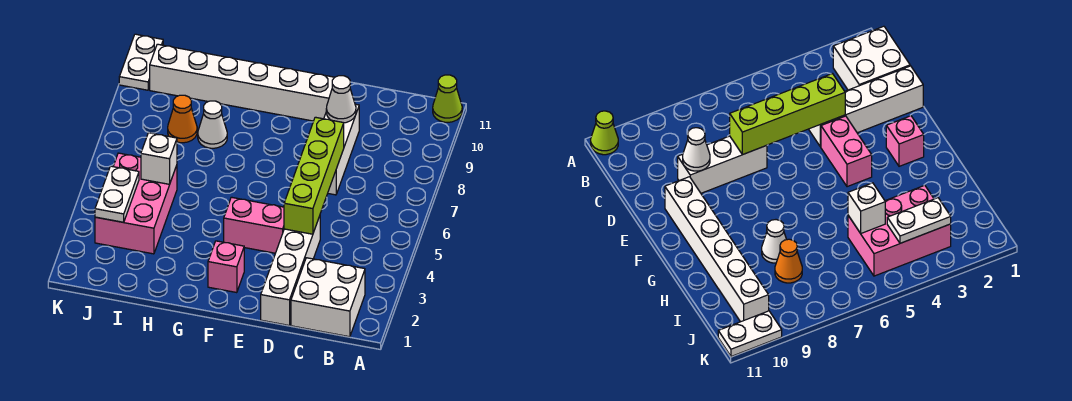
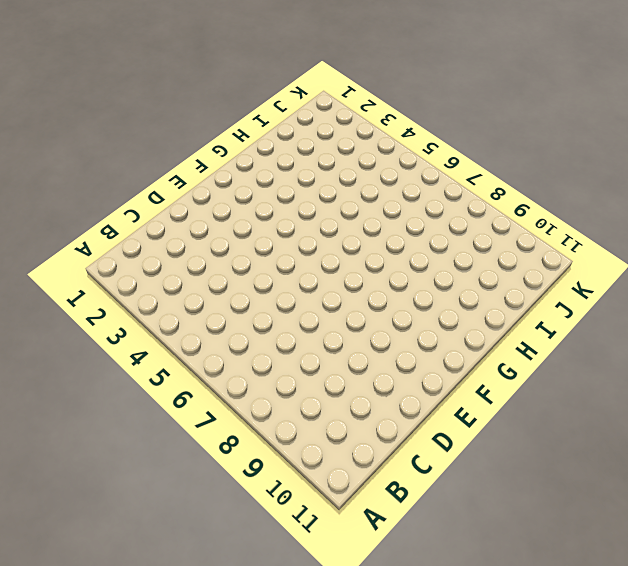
none -> lime 1x1 cone [433,75,462,122]
none -> white 2x2 brick [291,258,365,337]
none -> white 1x4 brick [261,216,320,325]

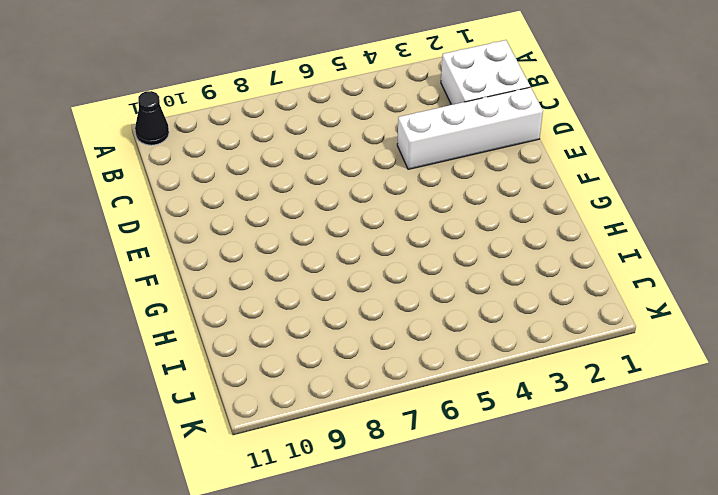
black 1x1 cone [135,91,169,145] -> lime 1x1 cone [433,75,462,122]
none -> white 1x3 brick [324,104,359,195]
none -> pink 1x2 brick [224,197,284,253]
none -> white 1x6 brick [150,44,335,121]

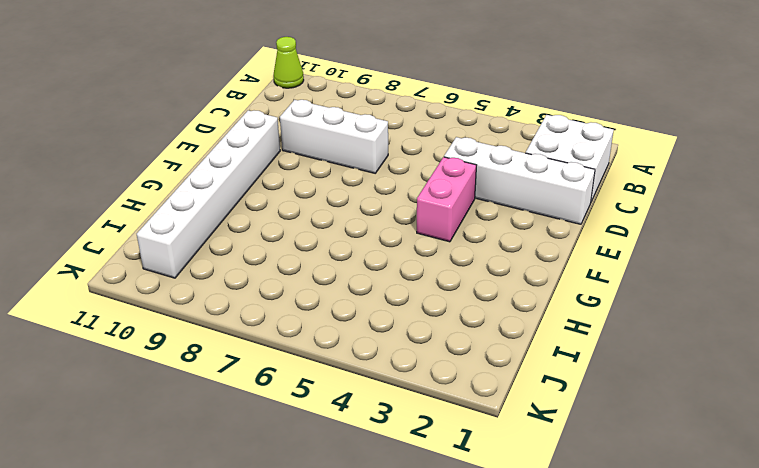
none -> pink 1x1 brick [208,241,244,293]
none -> white 1x1 cone [198,101,227,148]
none -> pink 2x3 brick [95,153,177,254]

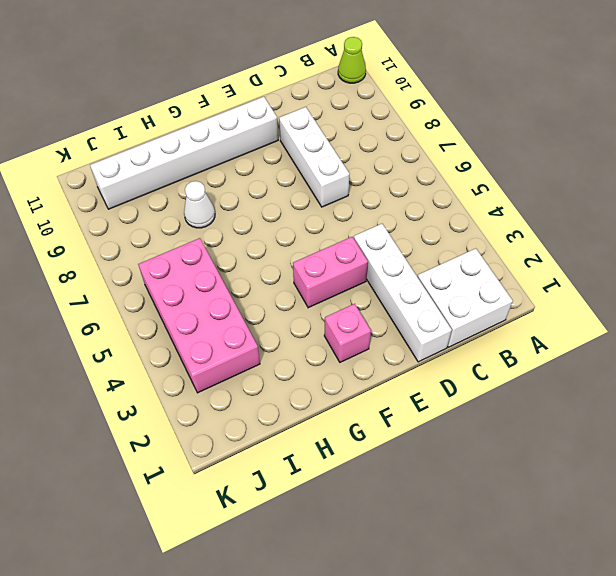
pink 2x4 brick [138,238,260,393] -> pink 2x3 brick [95,153,177,254]
none -> orange 1x1 cone [168,95,197,143]
none -> white 1x2 plate [119,34,163,90]
none -> lime 1x4 brick [284,117,344,234]

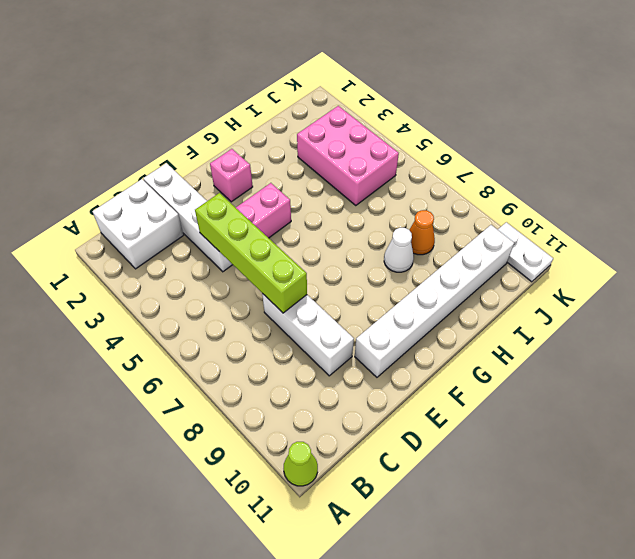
none -> white 1x1 cone [326,76,356,123]
none -> white 1x1 brick [141,133,177,184]
none -> white 1x2 plate [95,166,139,222]

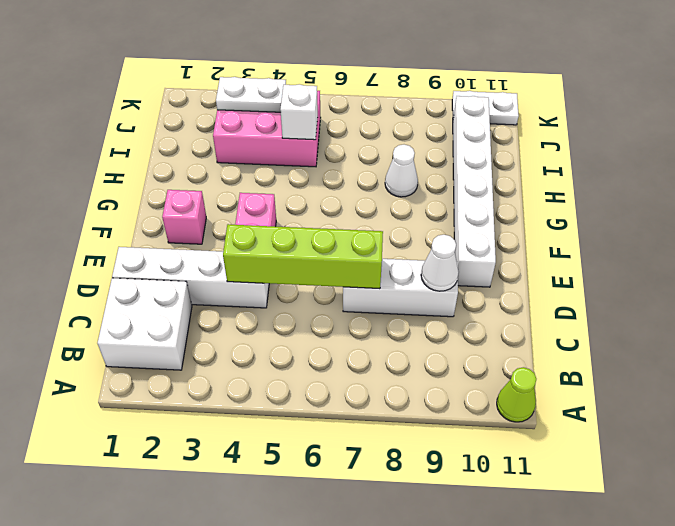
none -> orange 1x1 cone [168,95,197,143]

